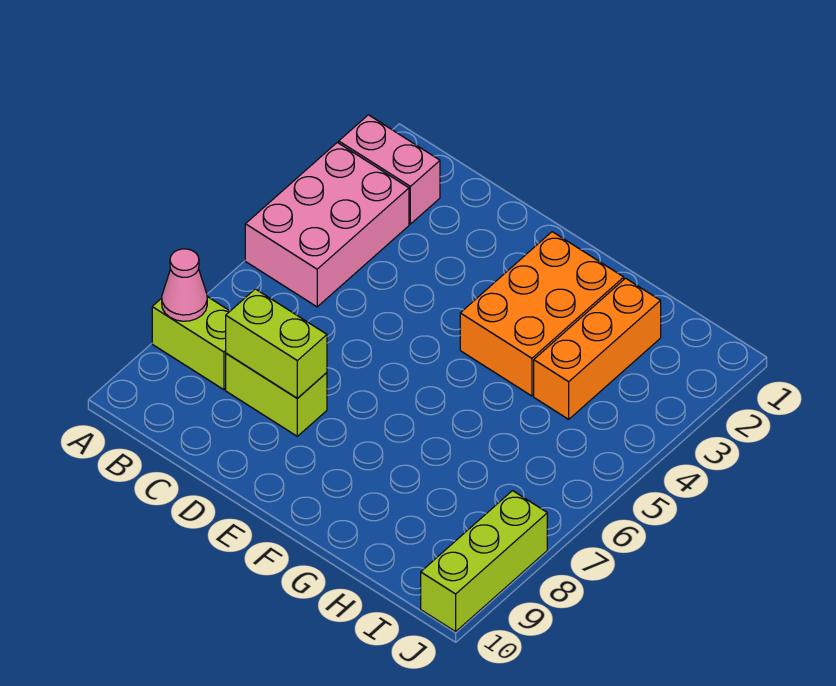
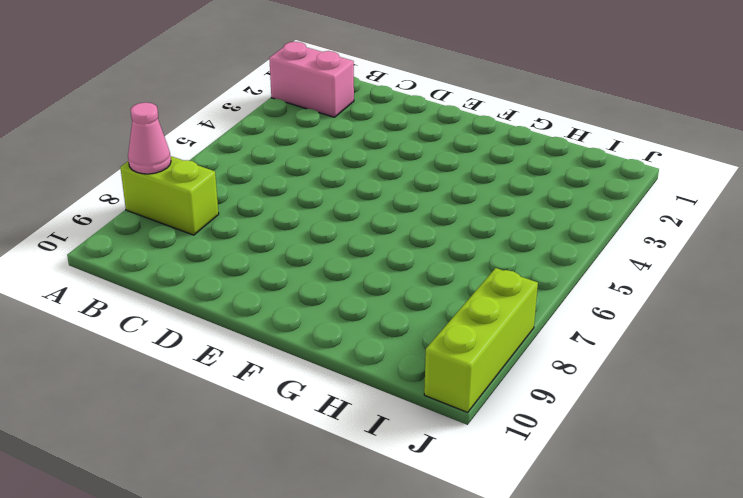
none -> pink 2x3 brick [245,142,409,307]
none -> lime 1x2 brick [226,354,327,436]

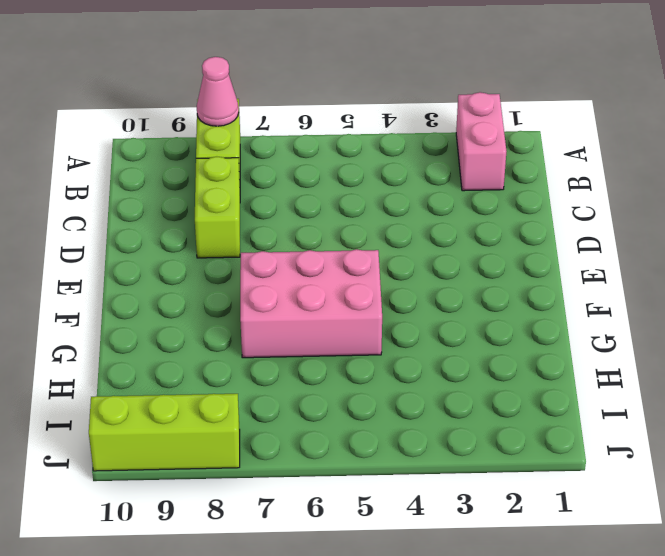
pink 2x3 brick [240,249,382,358] -> pink 2x3 brick moved to [245,142,409,307]
none -> orange 2x3 brick [460,232,624,396]
none -> orange 1x3 brick [534,278,661,419]

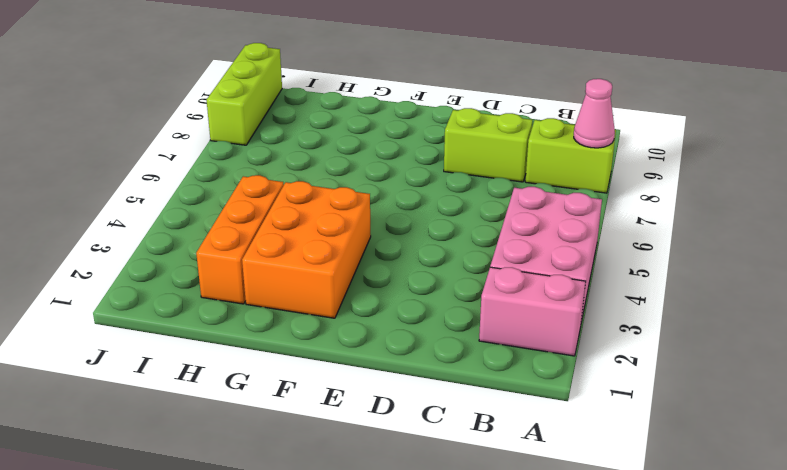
none -> lime 1x2 brick [226,289,327,398]

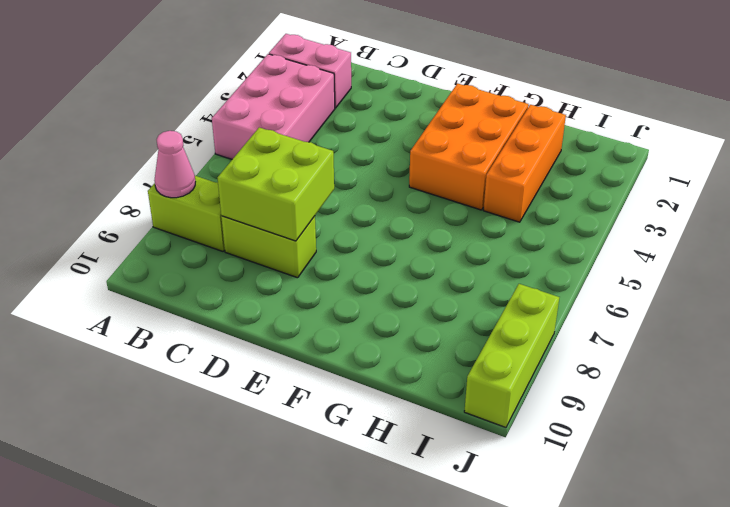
lime 2x2 brick [218,128,334,241] -> lime 1x2 brick [226,289,327,398]

